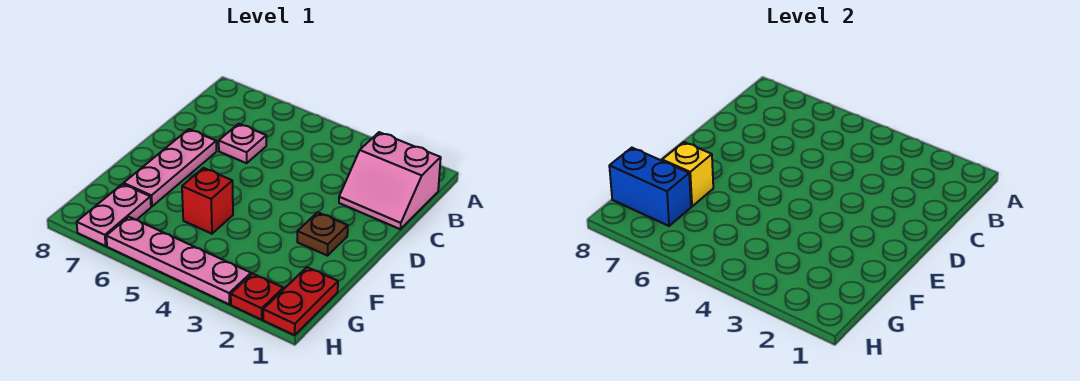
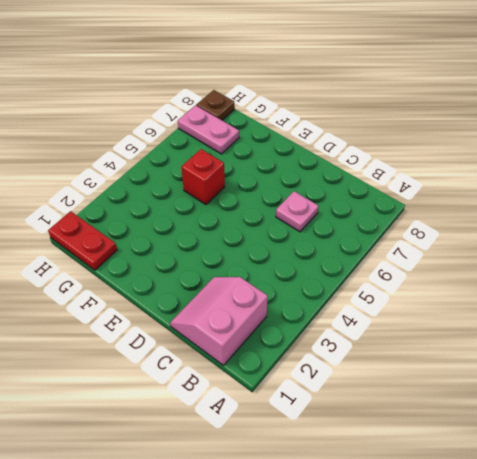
brown 1x1 plate [196,90,235,120] -> brown 1x1 plate moved to [297,212,348,256]
none -> pink 1x3 plate [124,129,216,206]
none -> red 1x1 plate [231,274,283,320]

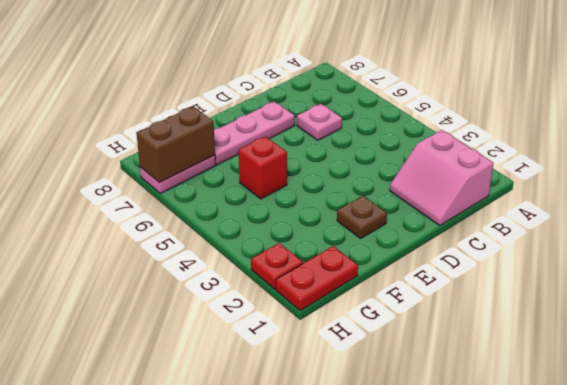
brown 1x2 brick [137,106,215,183] -> blue 1x2 brick [609,148,691,226]
none -> pink 1x4 plate [106,217,251,304]
none -> yellow 1x1 brick [662,142,713,206]

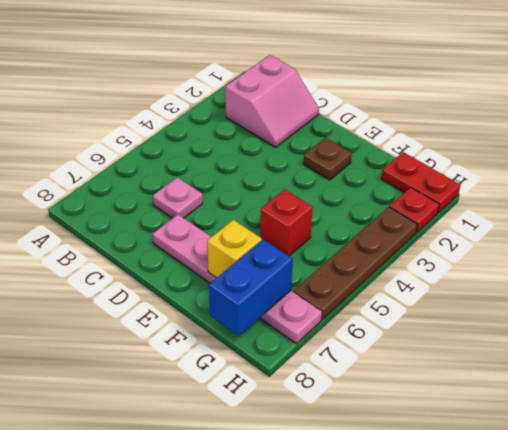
brown 1x4 plate [294,207,417,320] -> pink 1x4 plate [106,217,251,304]

